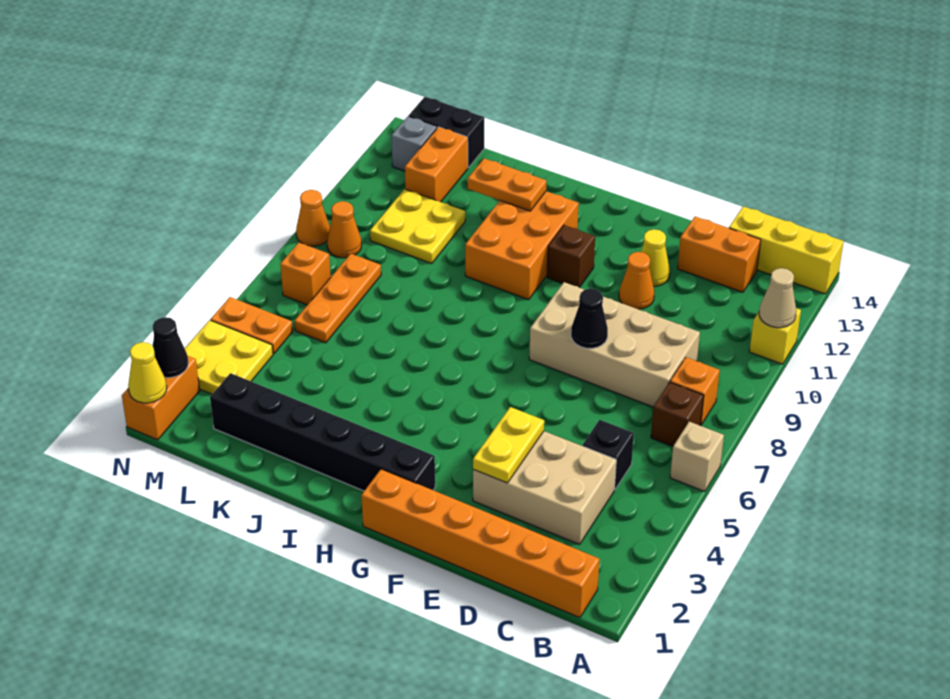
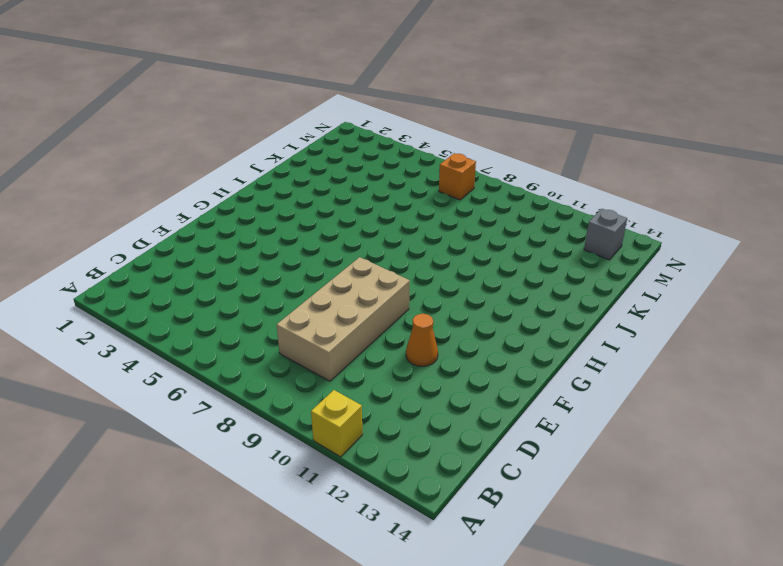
none -> tan 1x1 brick [670,422,724,492]
none -> yellow 1x3 brick [729,206,844,294]
none -> orange 1x6 brick [361,469,600,618]
none -> brown 1x1 brick [651,382,704,446]

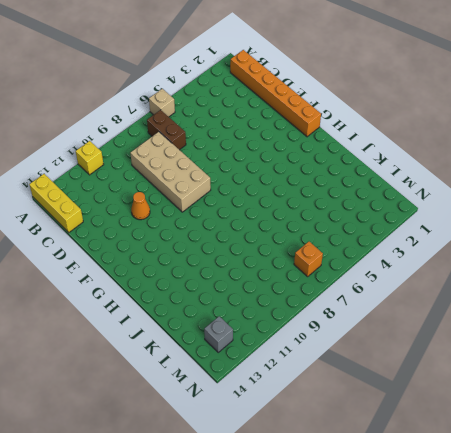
brown 1x2 brick [147,110,186,150] -> brown 1x1 brick [651,382,704,446]
none -> orange 1x1 brick [670,357,720,425]
none -> tan 2x3 brick [473,431,616,544]
none -> black 1x1 brick [583,420,634,490]
none -> orange 1x2 brick [678,217,761,292]

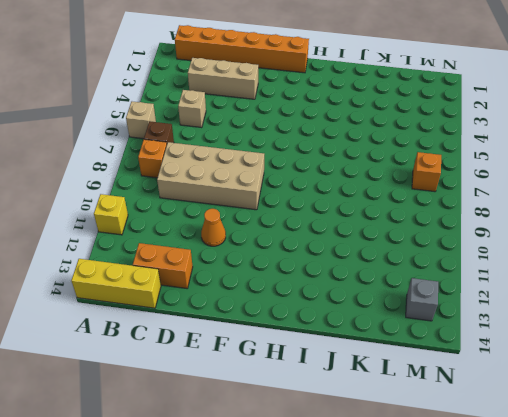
tan 1x3 brick [188,58,258,99] -> tan 2x3 brick [473,431,616,544]
tan 1x1 brick [178,90,206,128] -> black 1x1 brick [583,420,634,490]
none -> yellow 1x1 cone [641,229,670,286]
none -> black 1x6 brick [210,373,435,491]
none -> brown 1x1 brick [547,225,595,288]
none -> orange 2x3 brick [465,191,579,300]

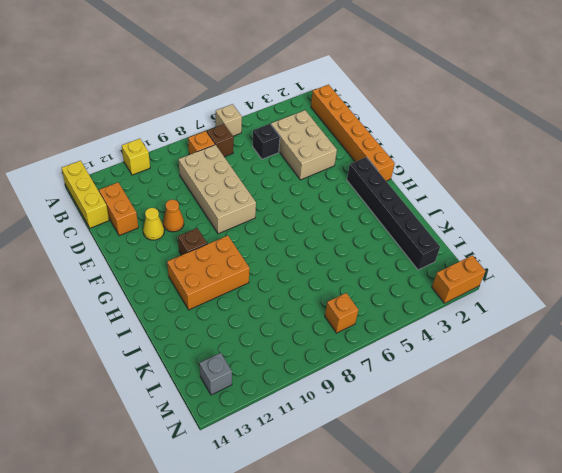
none -> yellow 2x2 plate [370,189,465,263]
none -> orange 1x3 plate [295,254,381,343]
none -> orange 1x2 brick [405,127,468,202]
none -> black 1x2 brick [409,97,484,168]

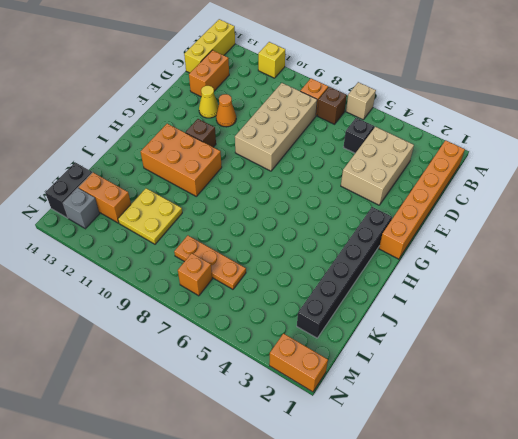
none -> yellow 2x2 plate [185,320,273,394]
none -> orange 1x2 plate [211,297,293,354]
none -> orange 1x1 cone [327,201,362,258]
none -> orange 1x1 cone [296,190,330,246]

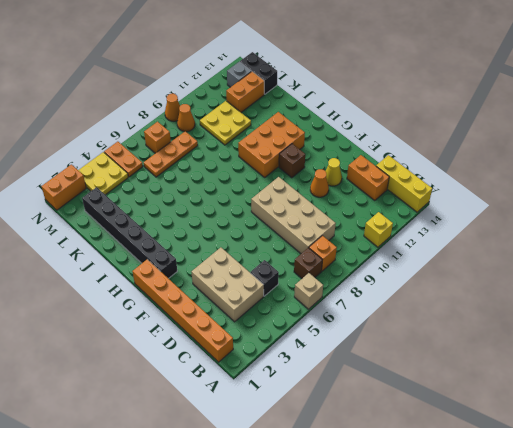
none -> tan 1x1 cone [759,268,796,328]
none -> yellow 1x2 plate [473,407,544,483]
none -> black 1x1 cone [571,289,608,348]
none -> orange 1x2 plate [468,158,546,211]

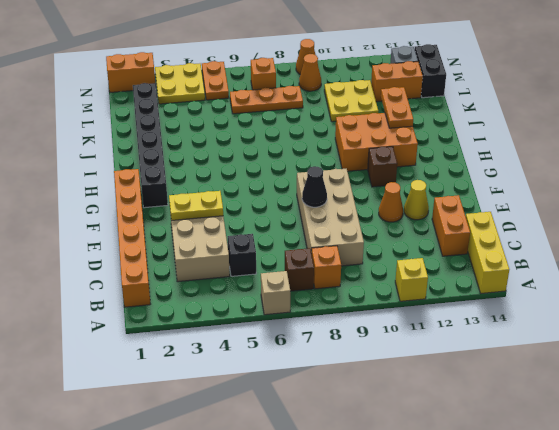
none -> tan 1x1 cone [759,268,796,328]
none -> yellow 1x1 cone [128,342,167,403]
none -> black 1x1 cone [153,317,188,378]

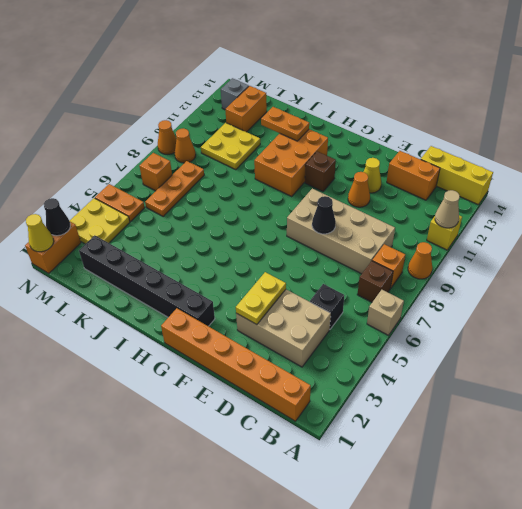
orange 1x1 cone [408,242,432,279] -> none
none -> black 1x2 brick [409,97,484,168]

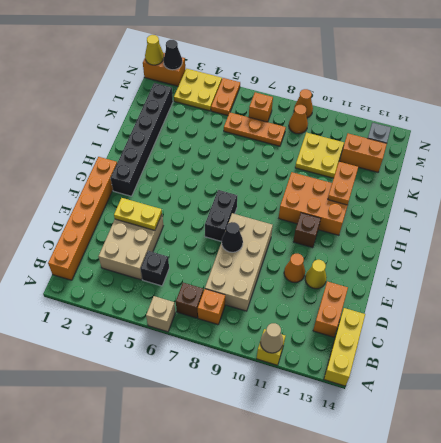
black 1x2 brick [205,190,237,242] -> black 1x2 brick moved to [409,97,484,168]

